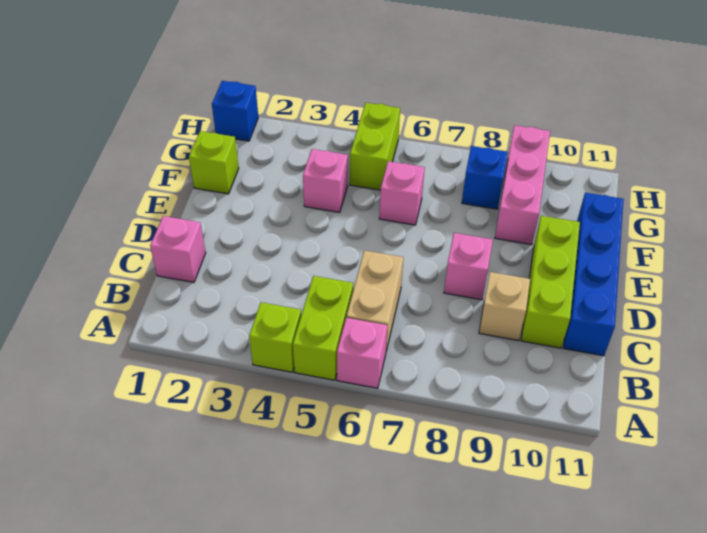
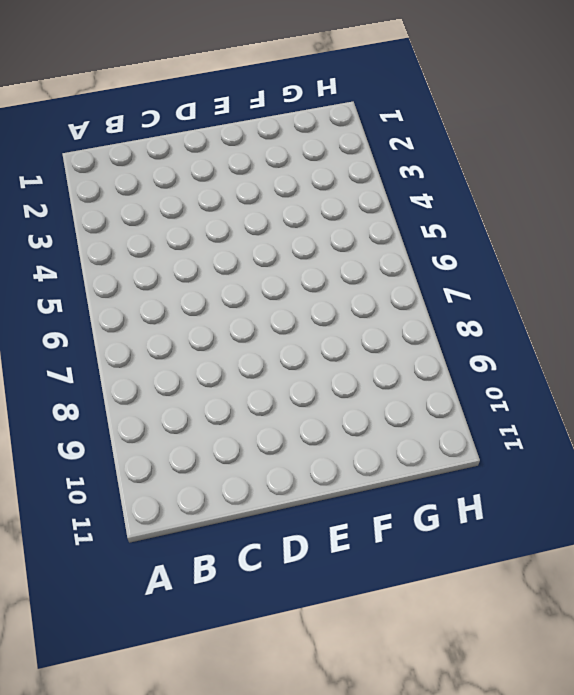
none -> lime 1x1 brick [249,302,301,372]
none -> lime 1x2 brick [293,276,353,380]
none -> pink 1x1 brick [337,318,388,388]

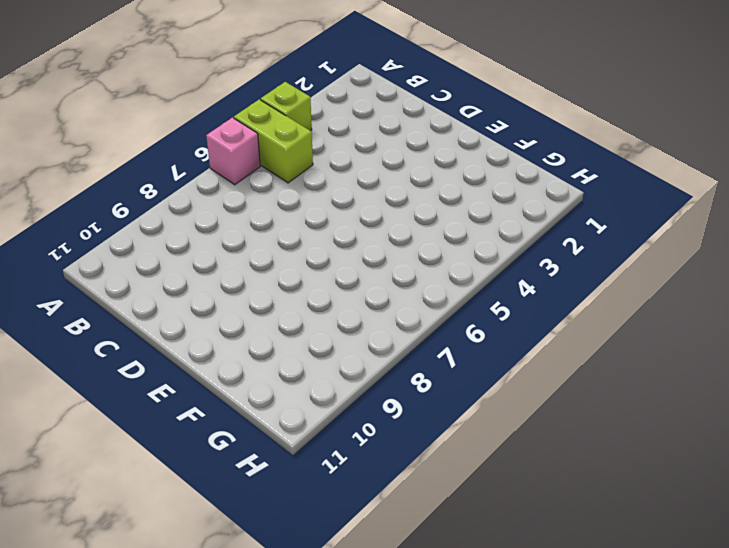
none -> tan 1x2 brick [347,250,403,351]
none -> pink 1x1 brick [150,216,206,282]
none -> tan 1x1 brick [479,272,530,341]

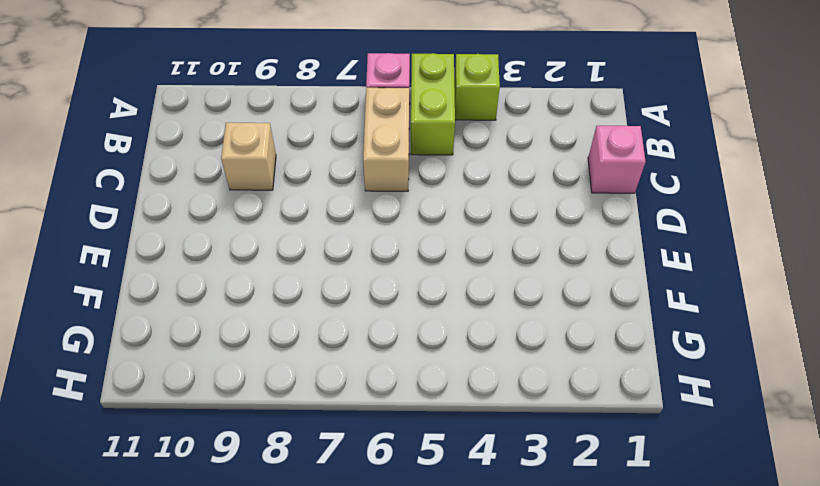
none -> lime 1x3 brick [521,216,580,348]
none -> blue 1x4 brick [564,193,624,356]
none -> pink 1x1 brick [444,233,493,300]

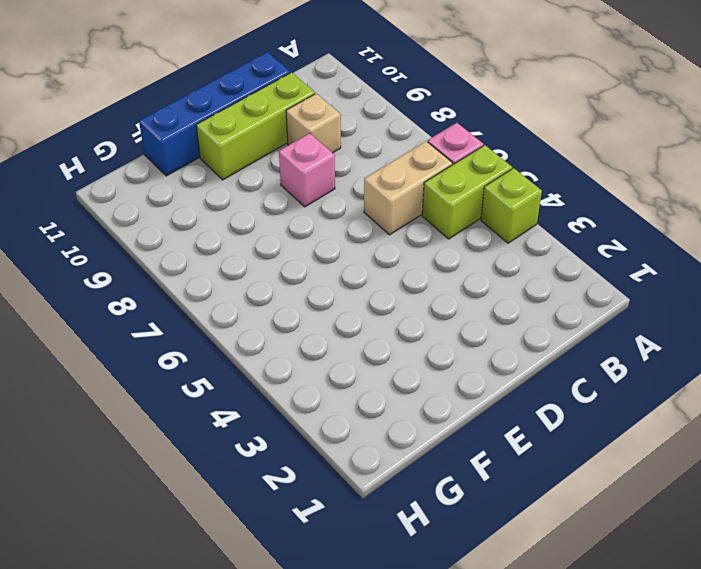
none -> pink 1x1 brick [150,216,206,282]
none -> lime 1x1 brick [189,131,239,194]
none -> pink 1x1 brick [303,149,348,212]

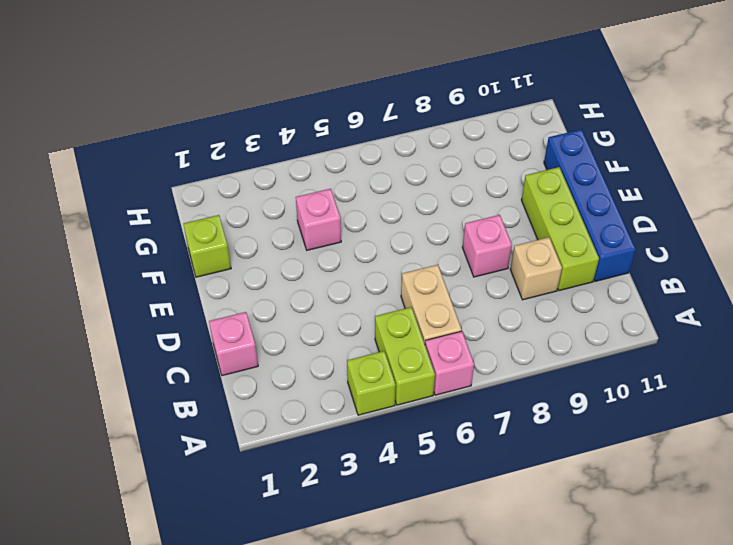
none -> pink 1x1 brick [379,161,425,225]
none -> pink 1x3 brick [495,125,550,245]
none -> lime 1x2 brick [350,103,400,190]

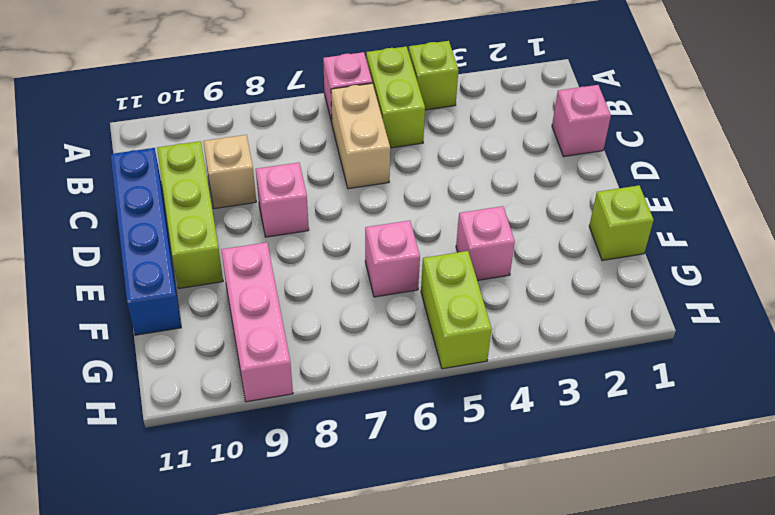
none -> blue 1x1 brick [462,146,508,209]
none -> blue 1x1 brick [212,81,258,141]

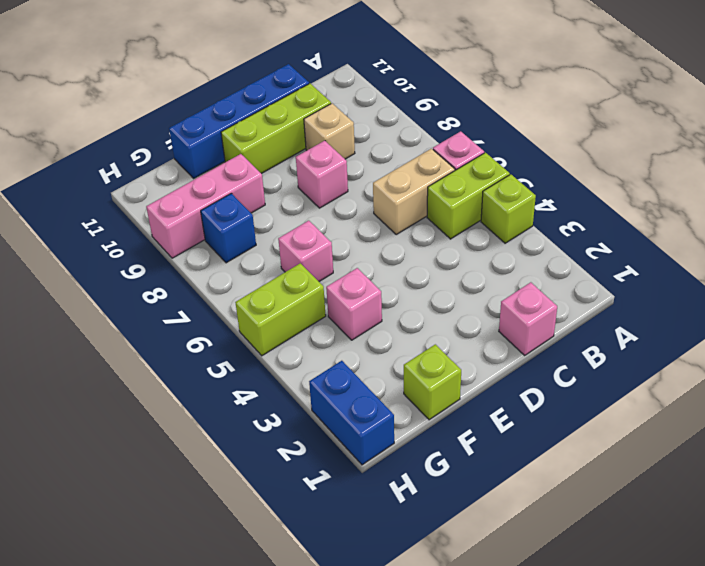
blue 1x2 brick [309,361,394,465] -> blue 1x1 brick [212,81,258,141]

